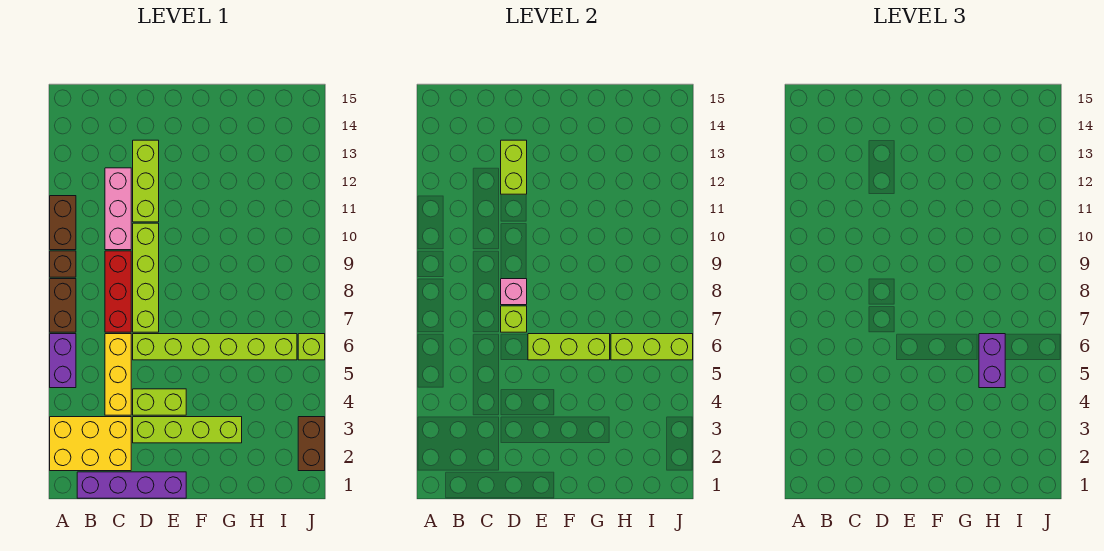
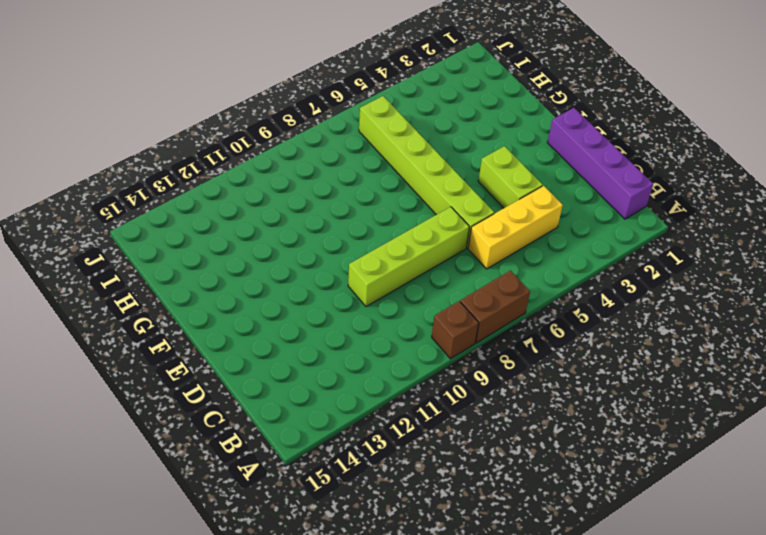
none -> yellow 2x3 brick [50,417,131,471]
none -> purple 1x2 brick [50,334,76,388]
none -> brown 1x2 brick [50,196,76,250]

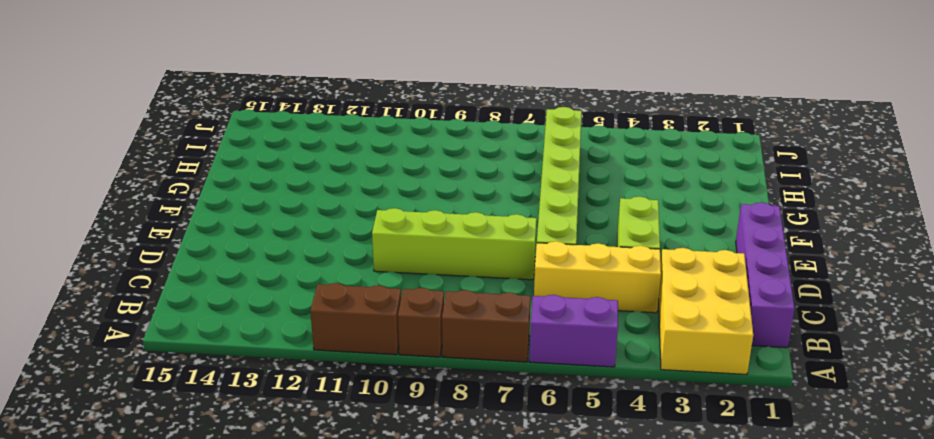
none -> red 1x3 brick [105,251,131,332]
none -> pink 1x3 brick [105,168,131,250]
none -> lime 1x4 brick [133,417,242,443]

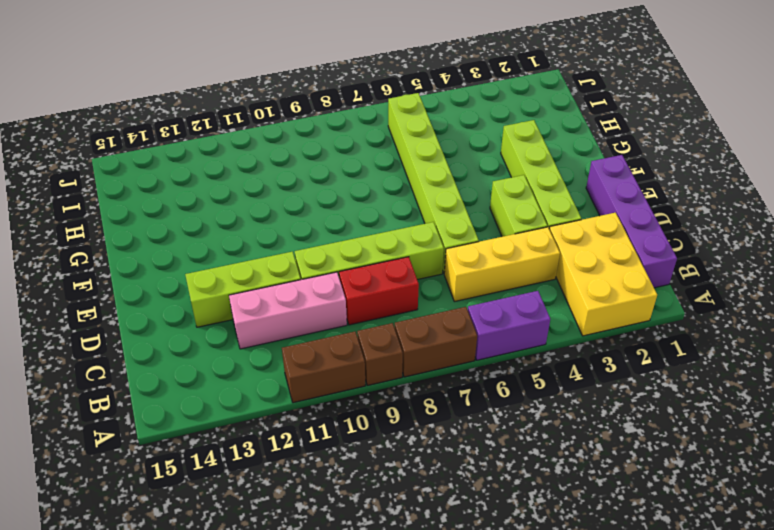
red 1x2 brick [339,257,419,325] -> red 1x3 brick [105,251,131,332]
none -> brown 1x2 brick [298,417,325,471]
none -> lime 1x1 brick [298,334,325,360]
none -> lime 1x1 brick [501,306,527,332]

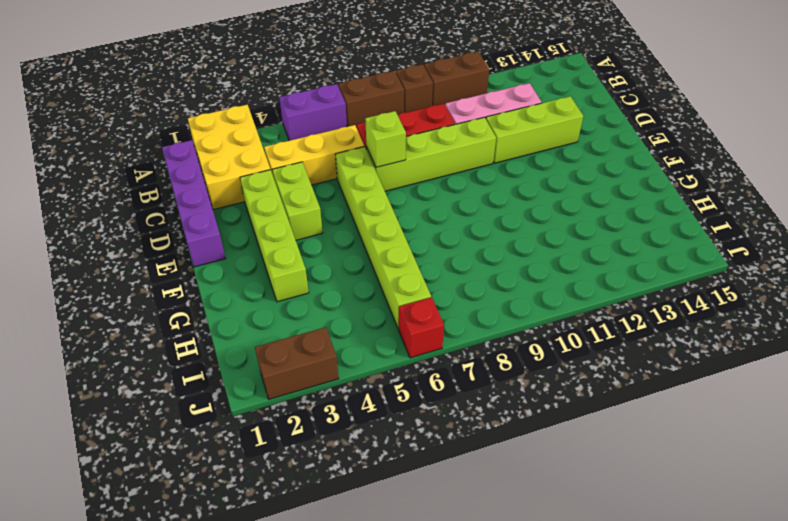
red 1x1 brick [399,297,444,358] -> lime 1x1 brick [298,334,325,360]
none -> pink 1x1 brick [501,279,527,305]
none -> lime 1x2 brick [501,140,527,194]
none -> lime 1x3 brick [528,334,610,360]

